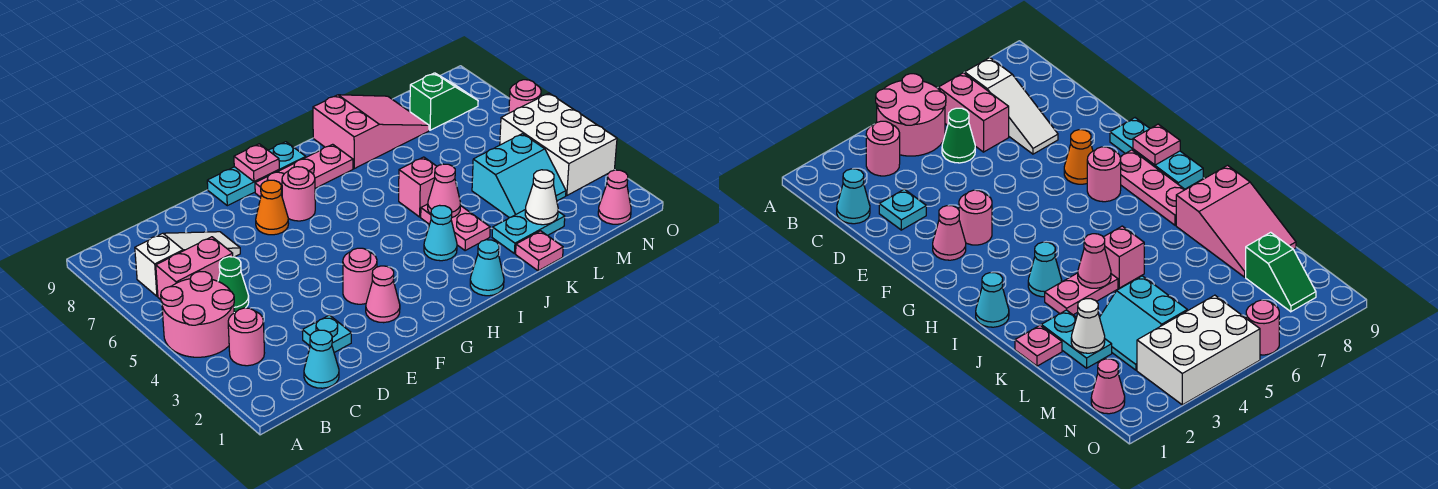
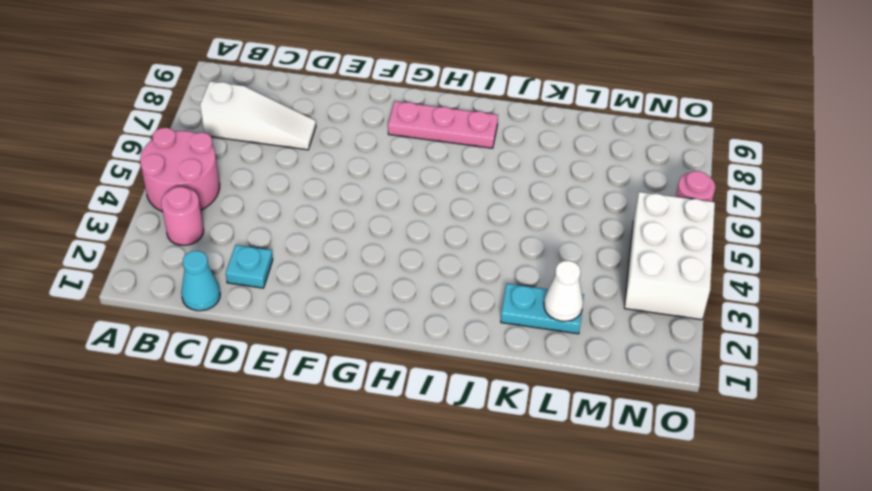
none -> pink 1x2 brick [156,237,233,300]
none -> green 1x1 cone [218,257,249,313]
none -> pink 1x1 cone [366,266,400,323]

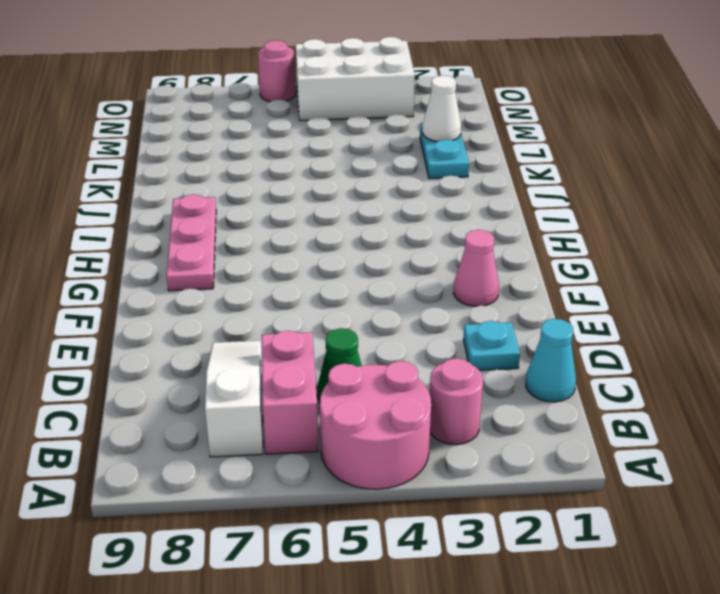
none -> pink 1x1 round brick [343,248,377,304]
none -> orange 1x1 cone [256,180,289,235]
none -> cyan 1x3 plate [207,142,306,206]

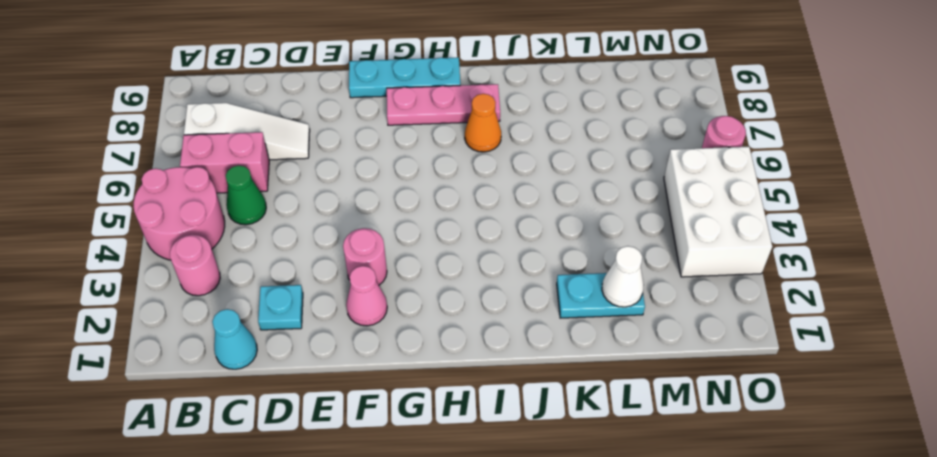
orange 1x1 cone [465,94,501,152] -> orange 1x1 cone moved to [256,180,289,235]
none -> pink 1x1 round brick [282,167,315,221]
none -> cyan 1x1 cone [470,240,504,296]
none -> cyan 1x1 cone [424,205,457,261]

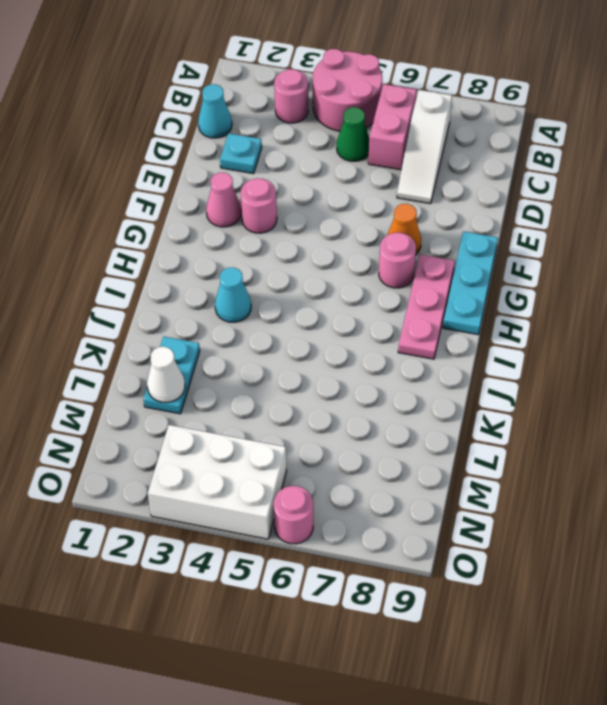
none -> cyan 1x1 cone [470,240,504,296]
none -> pink 1x2 plate [421,204,490,251]
none -> pink 1x1 brick [399,157,437,217]

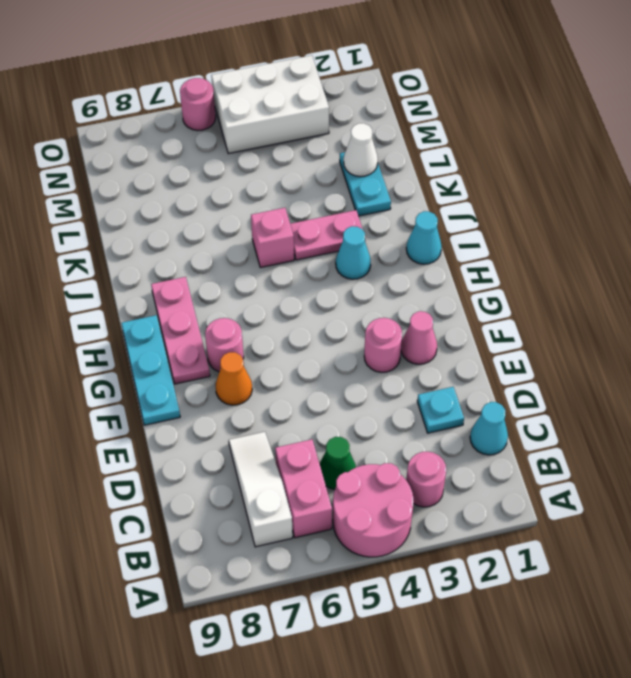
none -> pink 2x3 slope [313,95,429,169]
none -> pink 1x1 plate [516,231,563,271]
none -> cyan 2x2 slope [472,134,566,218]

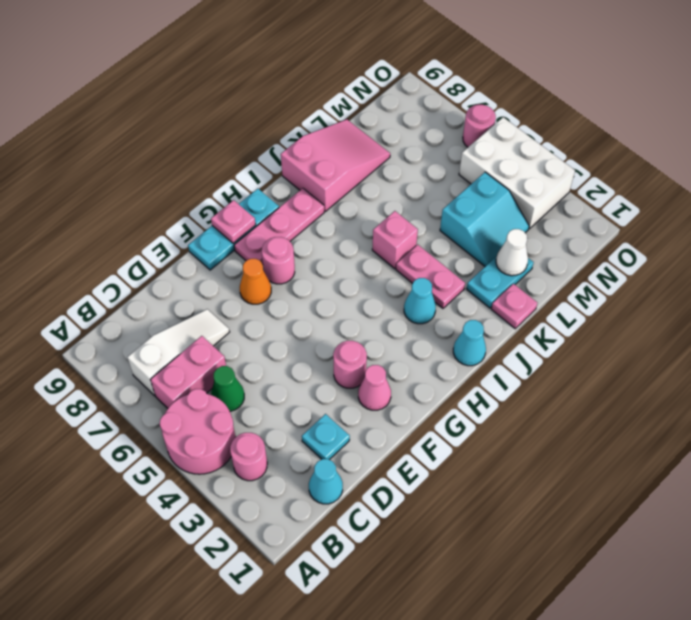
none -> green 1x2 slope [410,73,478,130]
none -> pink 1x1 cone [598,170,631,224]
none -> pink 1x1 cone [428,164,461,217]

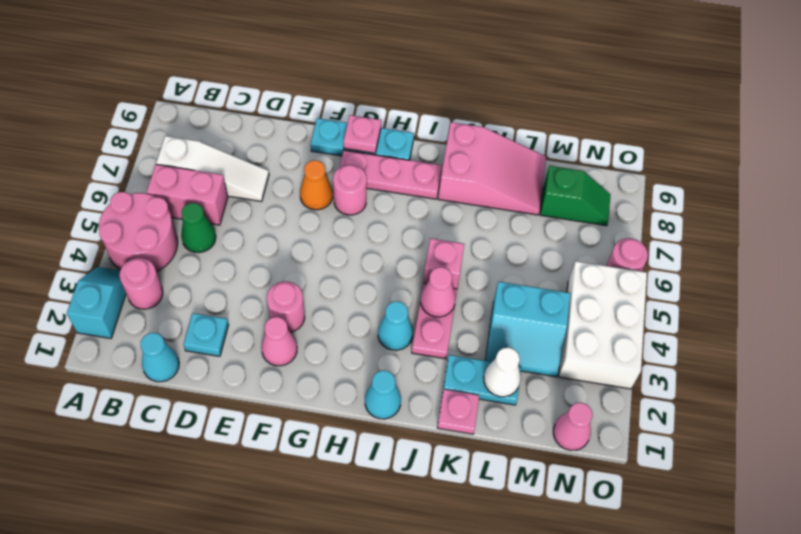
cyan 1x2 slope [67,267,126,338] -> none

